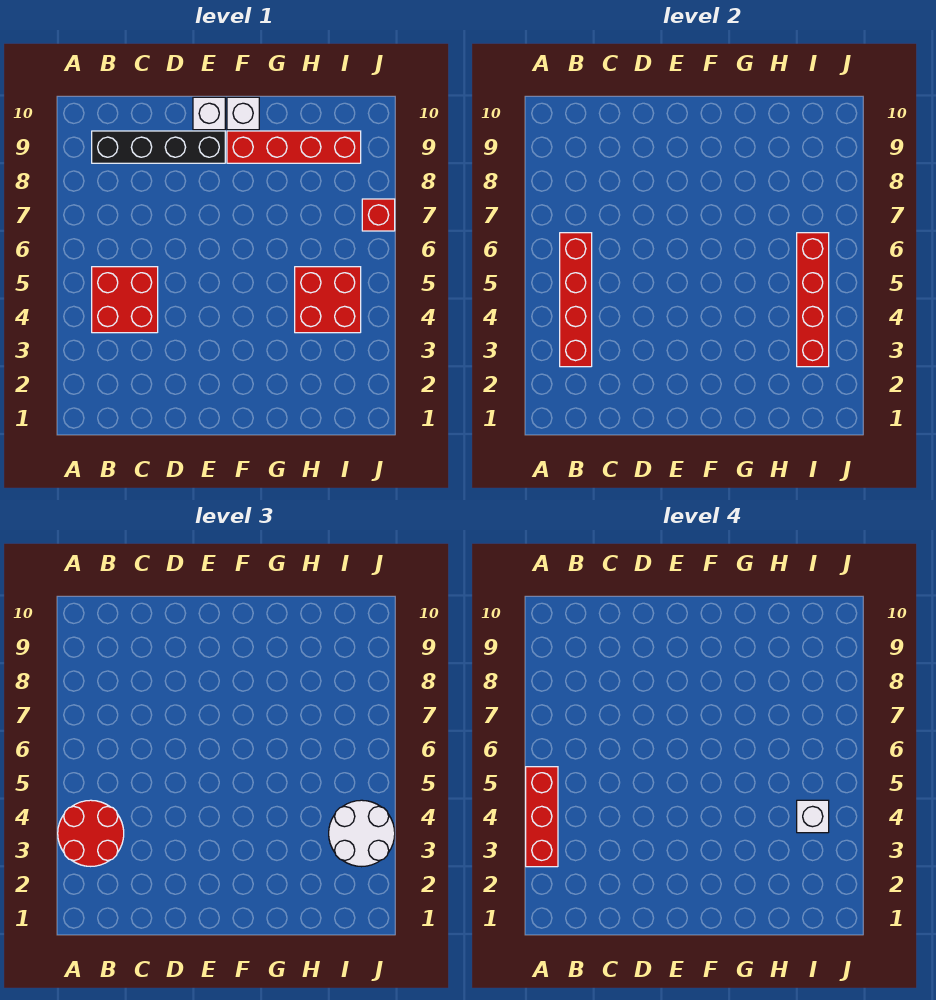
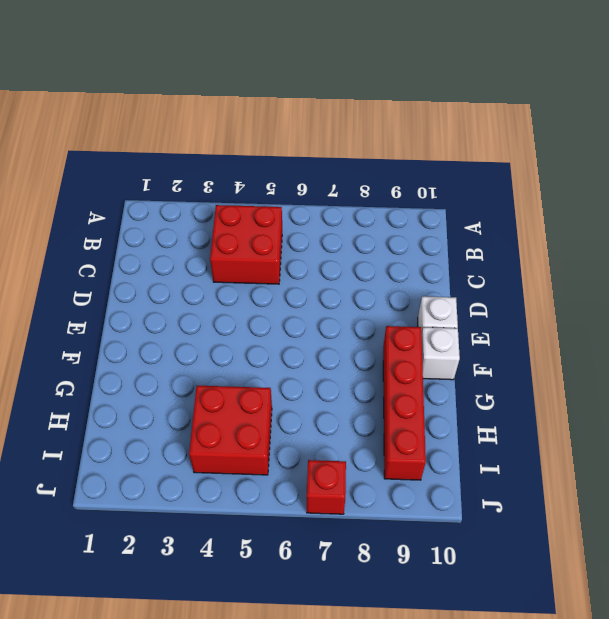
none -> black 1x4 brick [92,131,225,163]
none -> red 1x4 brick [560,233,592,367]
none -> red 1x4 brick [797,233,829,367]

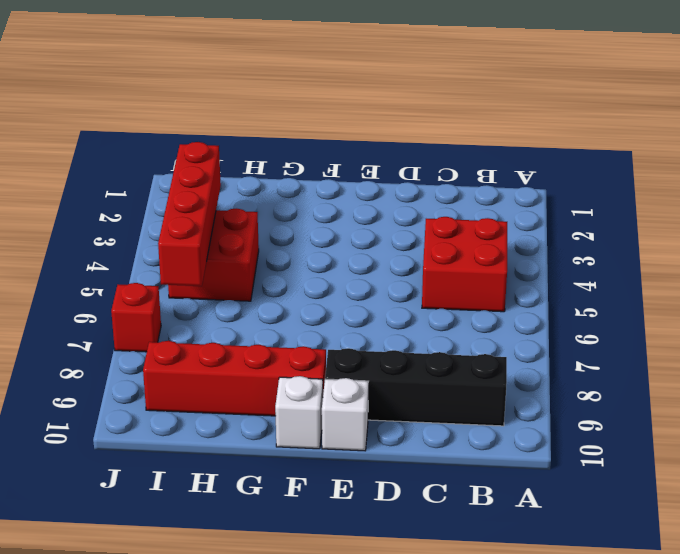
none -> red 1x4 brick [560,233,592,367]
none -> red 2x2 round brick [58,800,124,866]
none -> white 2x2 round brick [329,800,395,867]

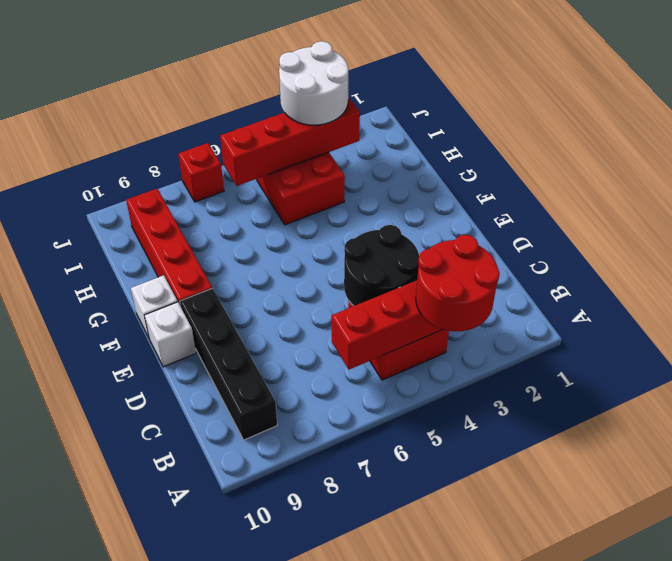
black 2x2 round brick [344,225,419,306] -> none
none -> red 1x3 brick [526,767,558,867]
none -> white 1x1 brick [797,800,829,833]

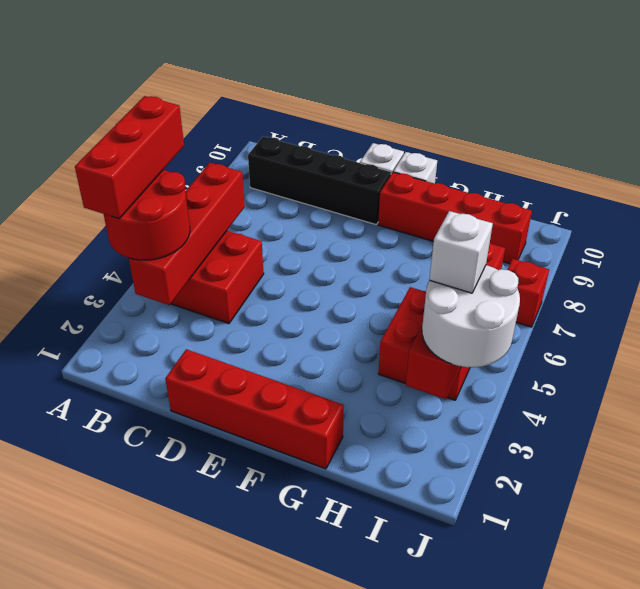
red 1x4 brick [165,349,344,469] -> none

